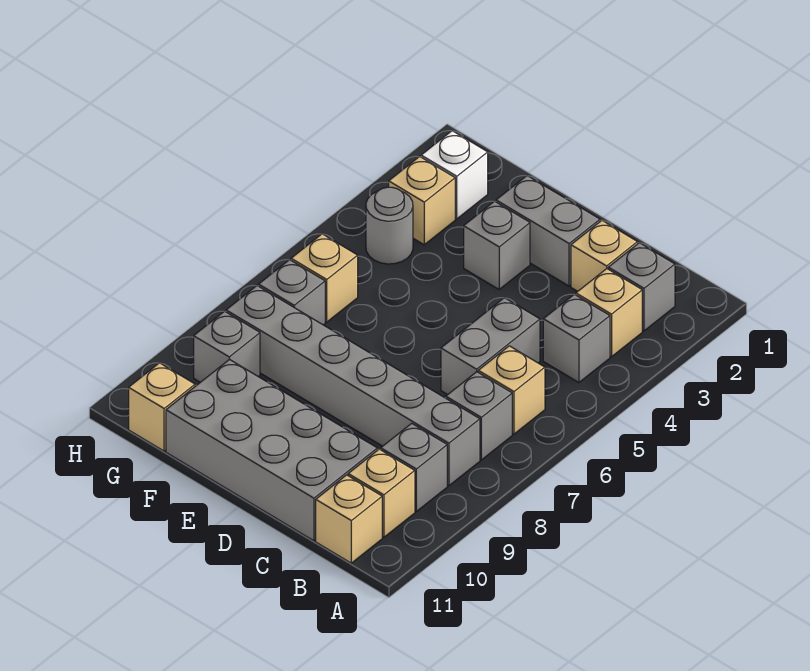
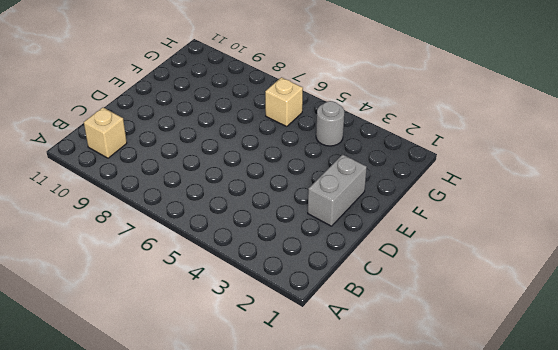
none -> grey 1x1 brick [608,243,675,331]
none -> tan 1x1 brick [576,269,642,357]
none -> grey 1x1 brick [543,294,610,383]

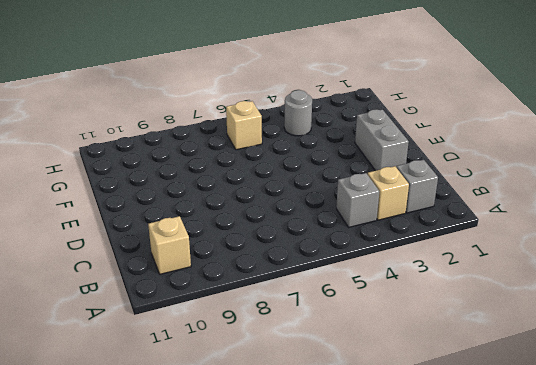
none -> tan 1x1 brick [478,346,545,434]
none -> grey 1x1 brick [446,372,512,460]
none -> grey 1x6 brick [226,286,480,486]

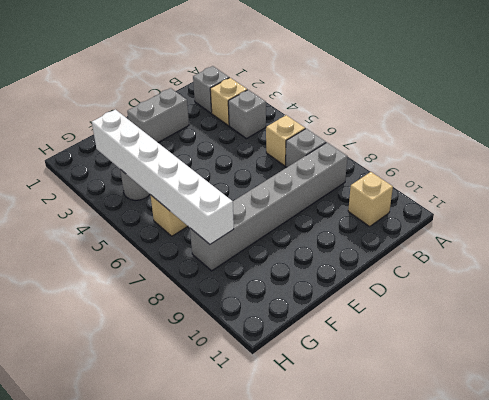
white 1x6 brick [92,110,234,244] -> none
none -> grey 1x1 brick [380,423,447,511]
none -> tan 1x1 brick [316,475,382,563]
none -> tan 1x1 brick [571,220,638,291]

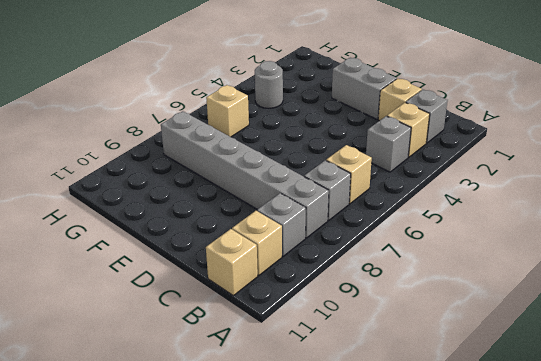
none -> grey 1x2 brick [441,298,540,395]
none -> grey 2x4 brick [166,359,377,541]
none -> grey 1x1 brick [464,201,530,289]

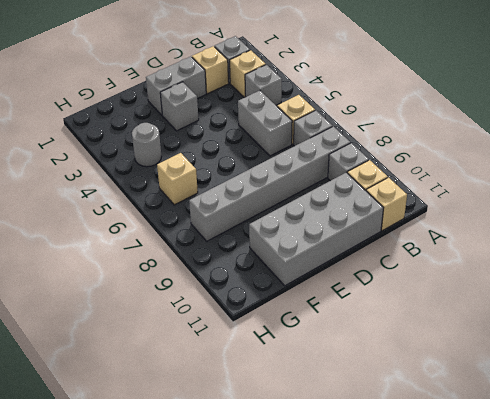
none -> white 1x1 brick [421,131,488,219]
none -> tan 1x1 brick [389,156,455,245]
none -> grey 1x1 brick [259,260,325,325]

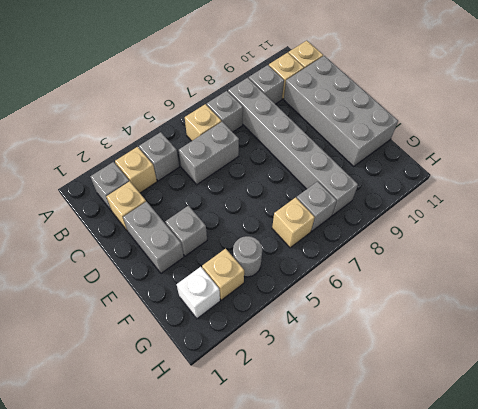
none -> grey 1x1 brick [194,311,260,382]
none -> tan 1x1 brick [129,363,195,451]

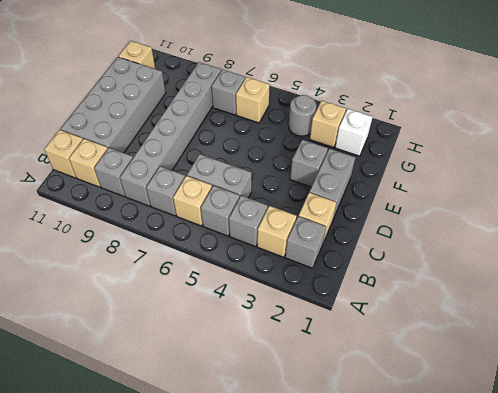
grey 1x1 brick [201,186,240,236] -> grey 1x1 brick moved to [194,311,260,382]

